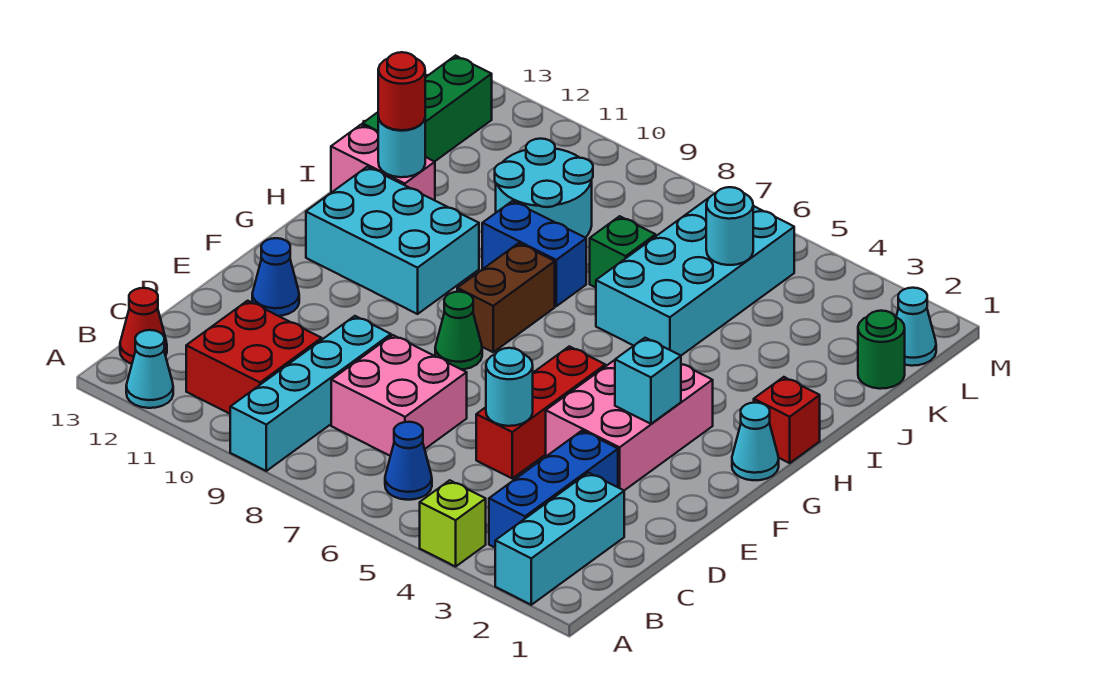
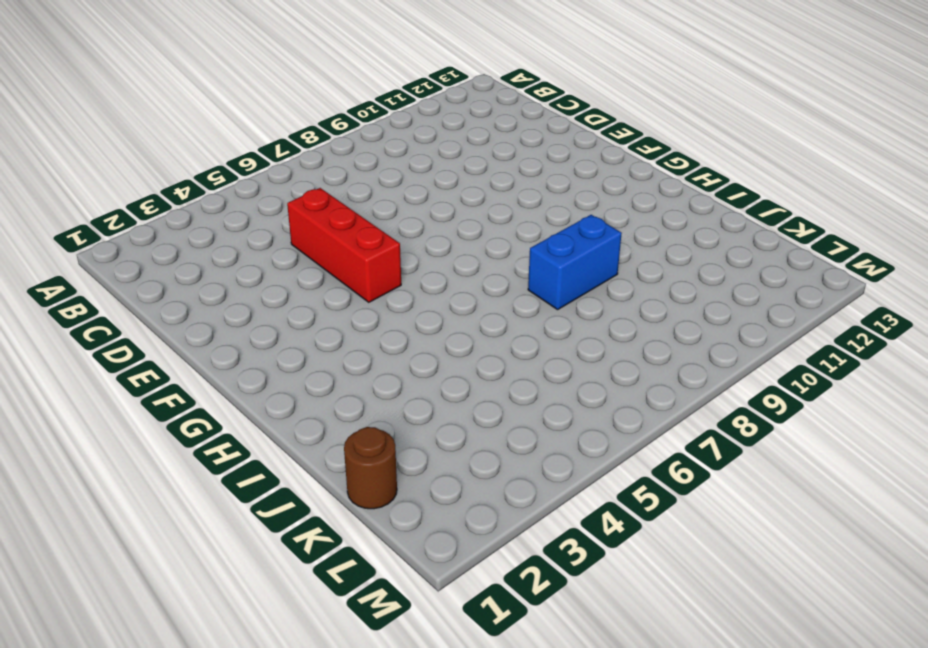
brown 1x1 round brick [344,427,397,509] -> green 1x1 round brick [858,311,905,389]
none -> cyan 1x3 brick [495,473,624,605]
none -> lime 1x1 brick [420,480,486,567]
none -> cyan 1x4 brick [230,316,391,471]
none -> cyan 1x1 cone [126,330,173,408]

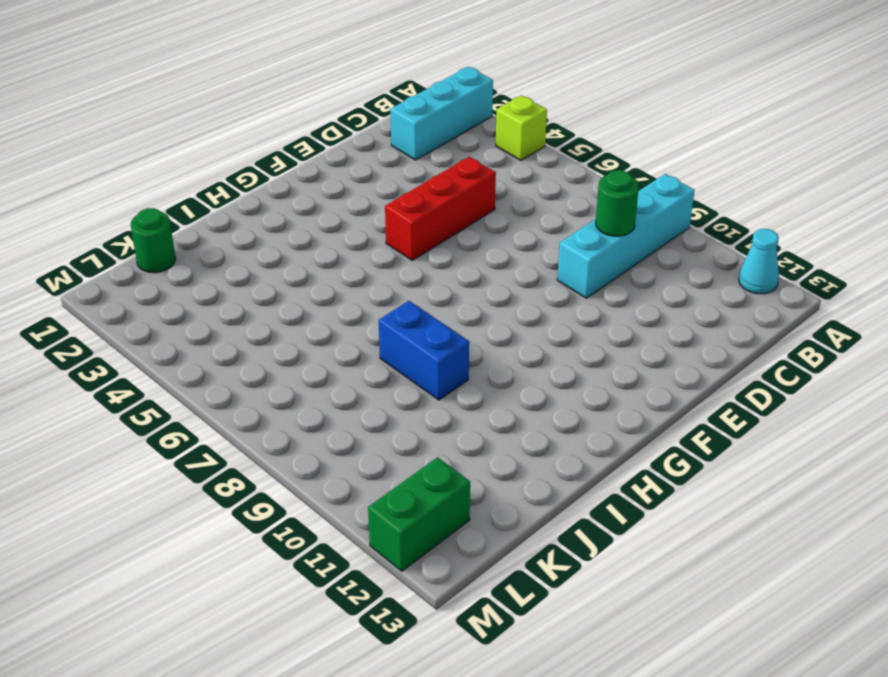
green 1x1 round brick [596,170,639,236] -> none
green 1x2 brick [368,457,470,571] -> none
none -> blue 1x3 brick [489,431,618,548]
none -> blue 1x1 cone [385,422,432,500]
none -> red 2x2 brick [186,301,322,414]
none -> red 1x1 cone [120,288,167,364]

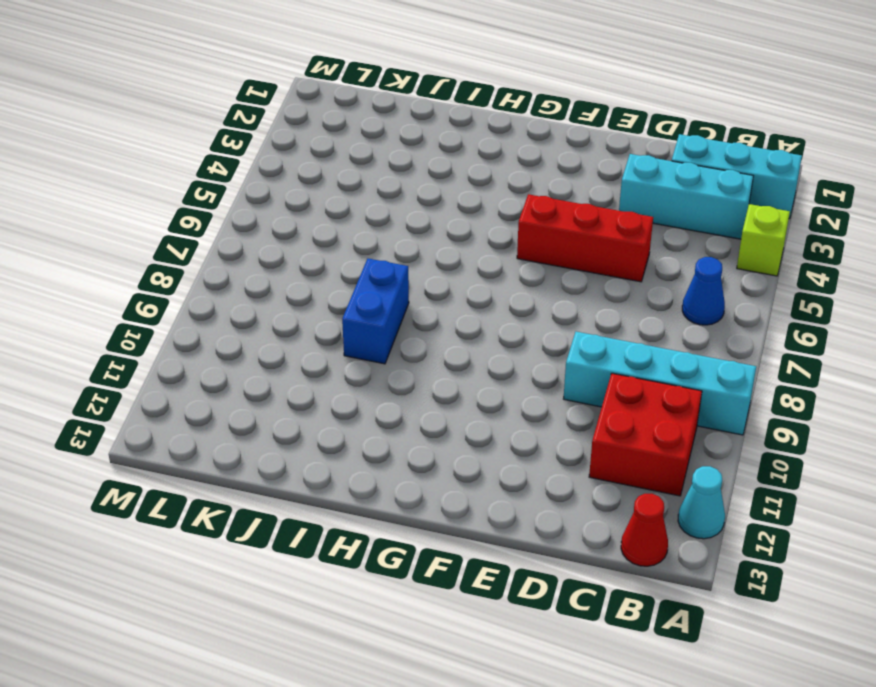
cyan 1x3 brick [619,154,753,239] -> blue 1x3 brick [489,431,618,548]
none -> pink 2x2 brick [331,335,467,456]
none -> pink 2x3 brick [546,360,713,490]
none -> blue 1x1 cone [252,238,299,316]
none -> green 1x1 cone [435,292,482,369]

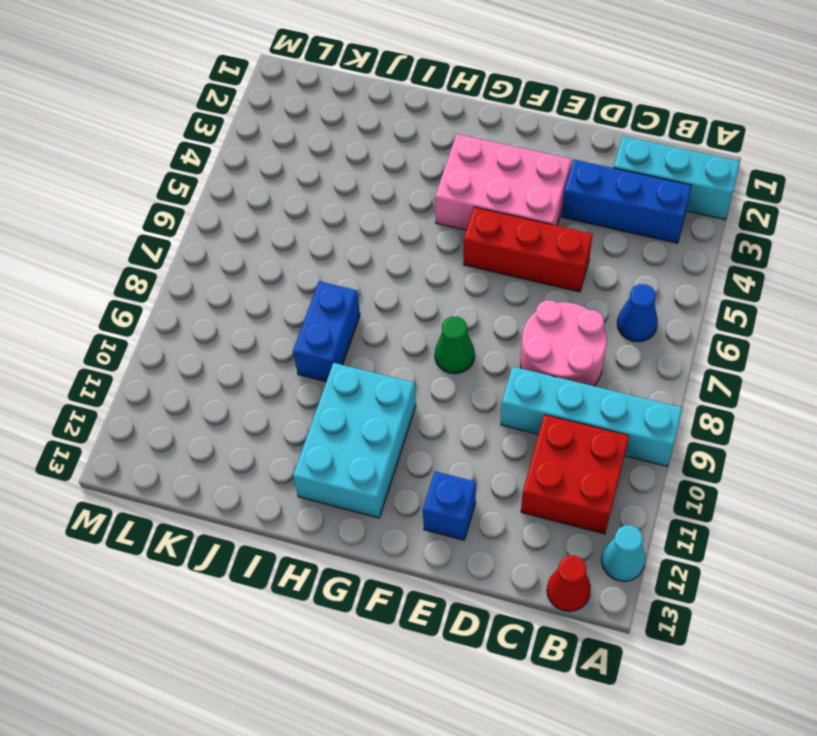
pink 2x2 round brick [521,300,607,386] -> pink 2x2 brick [331,335,467,456]
blue 1x1 brick [423,471,476,540] -> blue 1x1 cone [252,238,299,316]
none -> lime 1x1 brick [420,480,486,567]
none -> cyan 1x1 cone [732,403,779,480]
none -> brown 1x2 brick [457,243,555,352]
none -> red 1x1 brick [754,377,820,463]

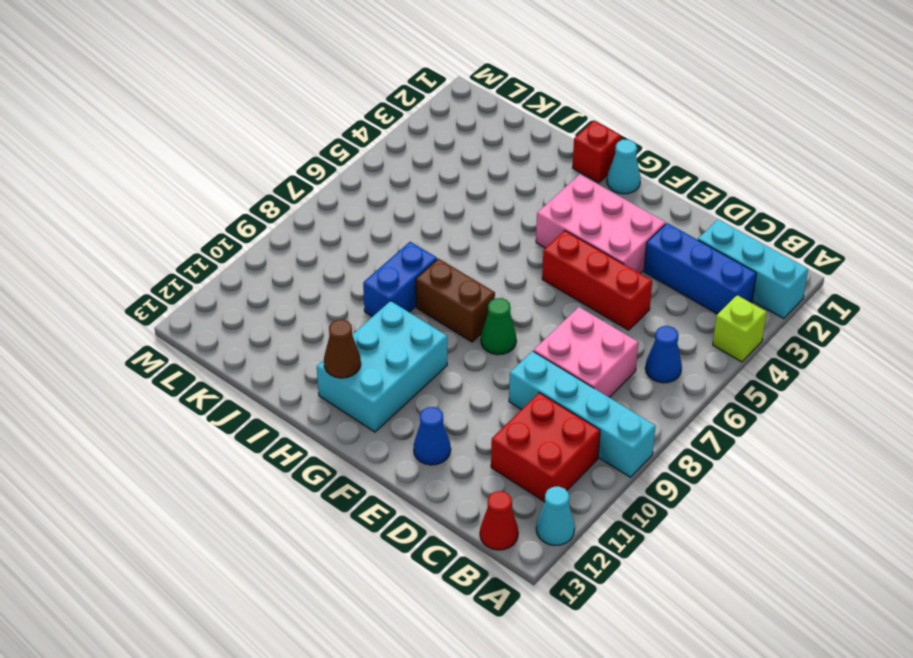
brown 1x1 cone [324,320,361,378] -> none
none -> cyan 2x4 brick [596,197,794,355]
none -> pink 1x2 brick [331,125,435,200]
none -> green 1x1 brick [590,216,656,287]
none -> cyan 2x2 round brick [495,139,593,238]

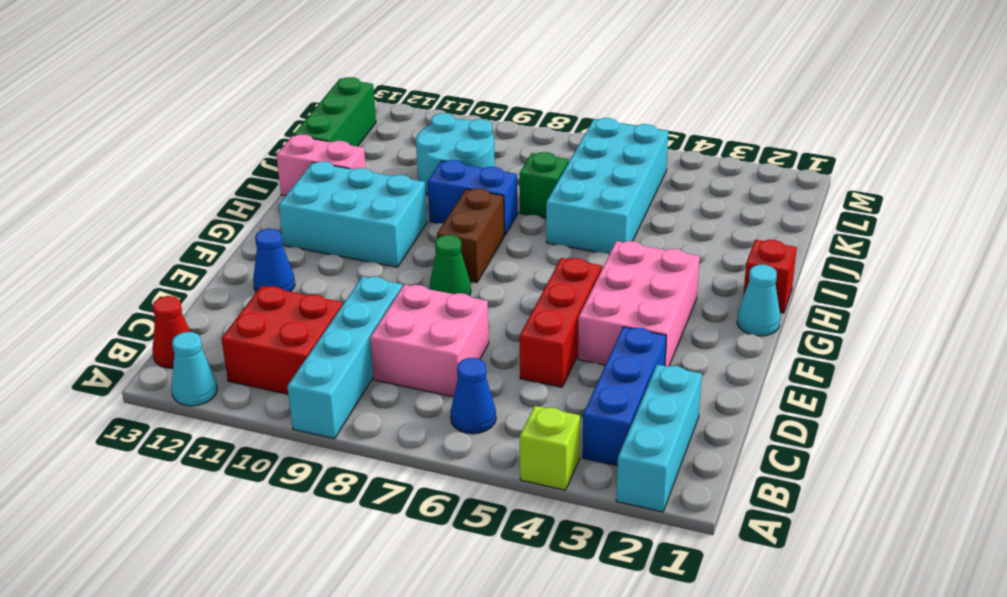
none -> green 1x1 round brick [858,311,905,389]
none -> cyan 1x1 cone [896,288,936,366]
none -> cyan 1x1 round brick [486,348,533,426]
none -> cyan 1x1 brick [615,338,681,424]

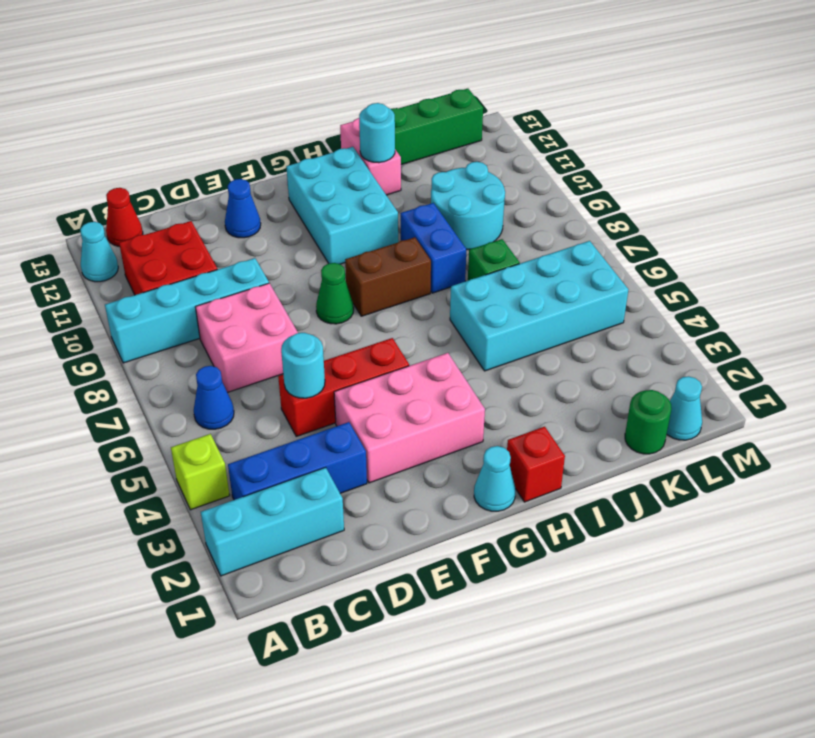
none -> cyan 1x1 brick [615,338,681,424]
none -> cyan 1x1 round brick [706,187,753,265]
none -> red 1x1 round brick [378,52,425,130]

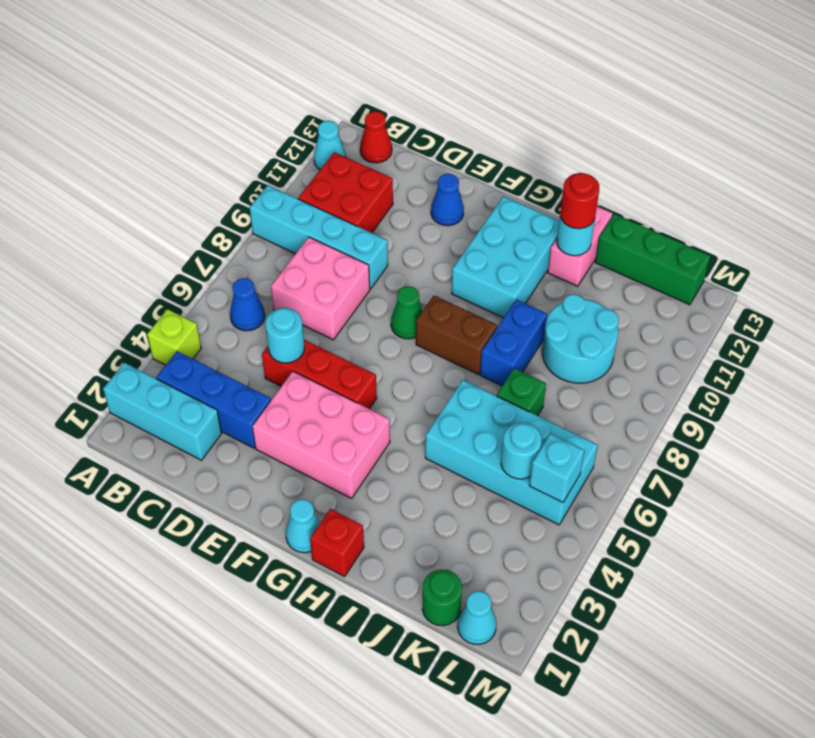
cyan 1x1 brick [529,434,584,503] -> cyan 1x1 brick moved to [615,338,681,424]

